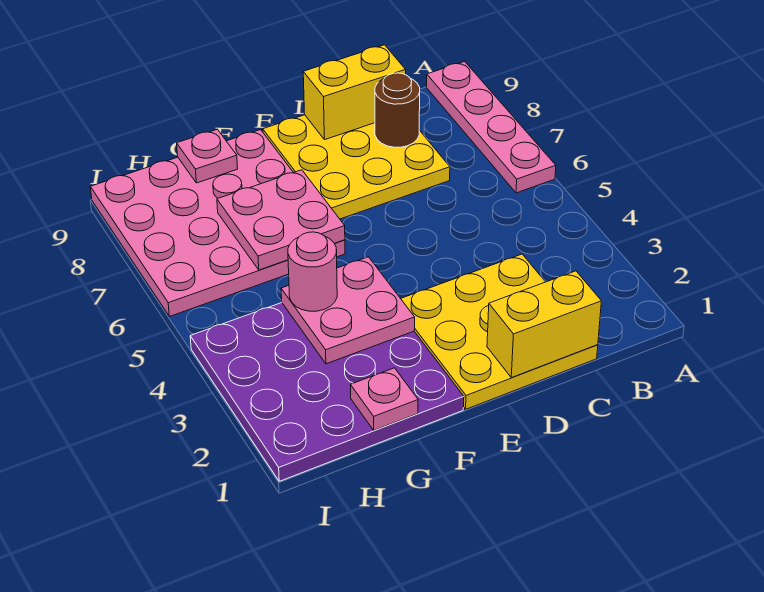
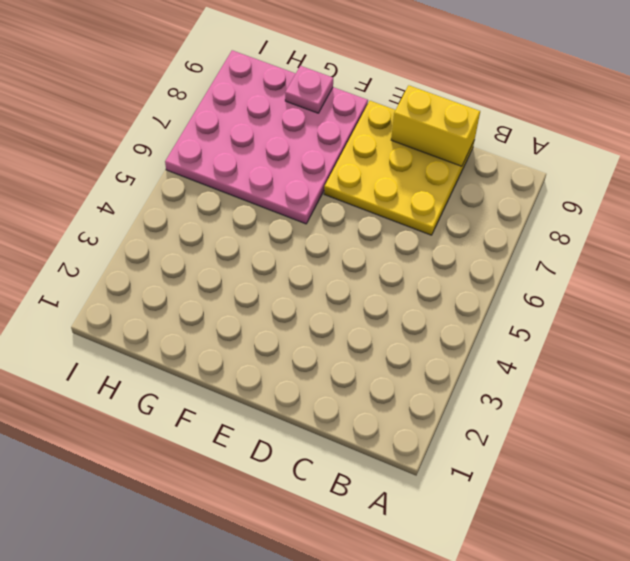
none -> pink 1x4 plate [427,61,556,193]
none -> yellow 3x3 plate [401,254,598,409]
none -> purple 4x4 plate [190,303,464,481]

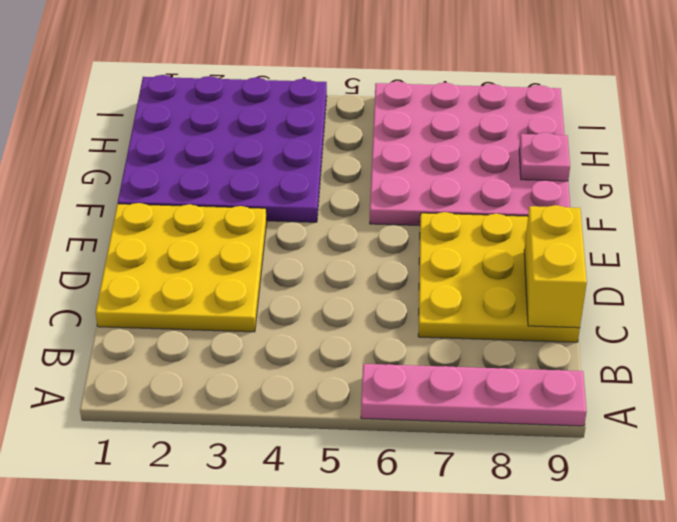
none -> yellow 1x2 brick [487,271,601,378]
none -> brown 1x1 round brick [375,73,420,147]
none -> pink 2x2 plate [281,257,415,364]

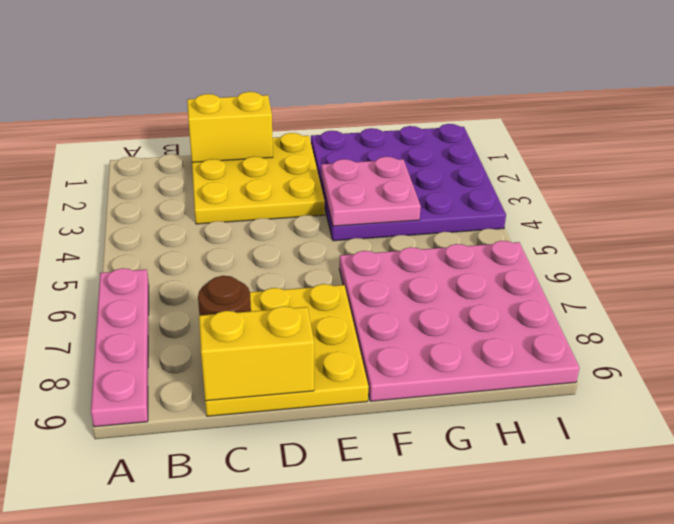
none -> pink 2x2 plate [217,170,345,270]
none -> pink 1x1 plate [350,368,418,430]
none -> pink 1x1 plate [177,129,238,183]

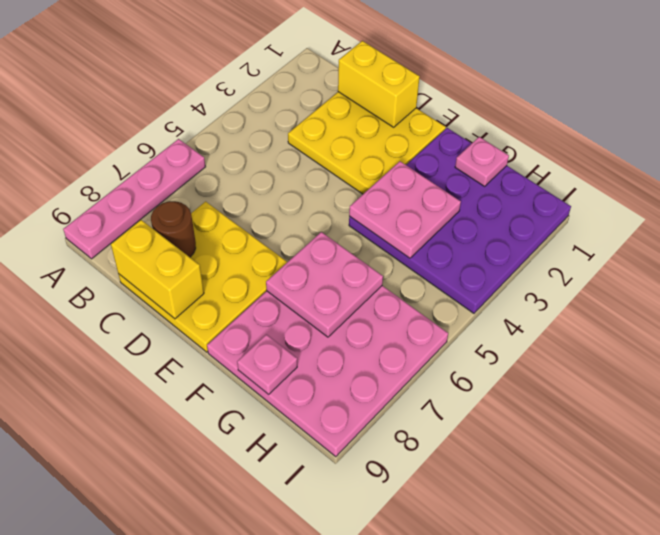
none -> pink 1x1 round brick [288,232,337,311]

